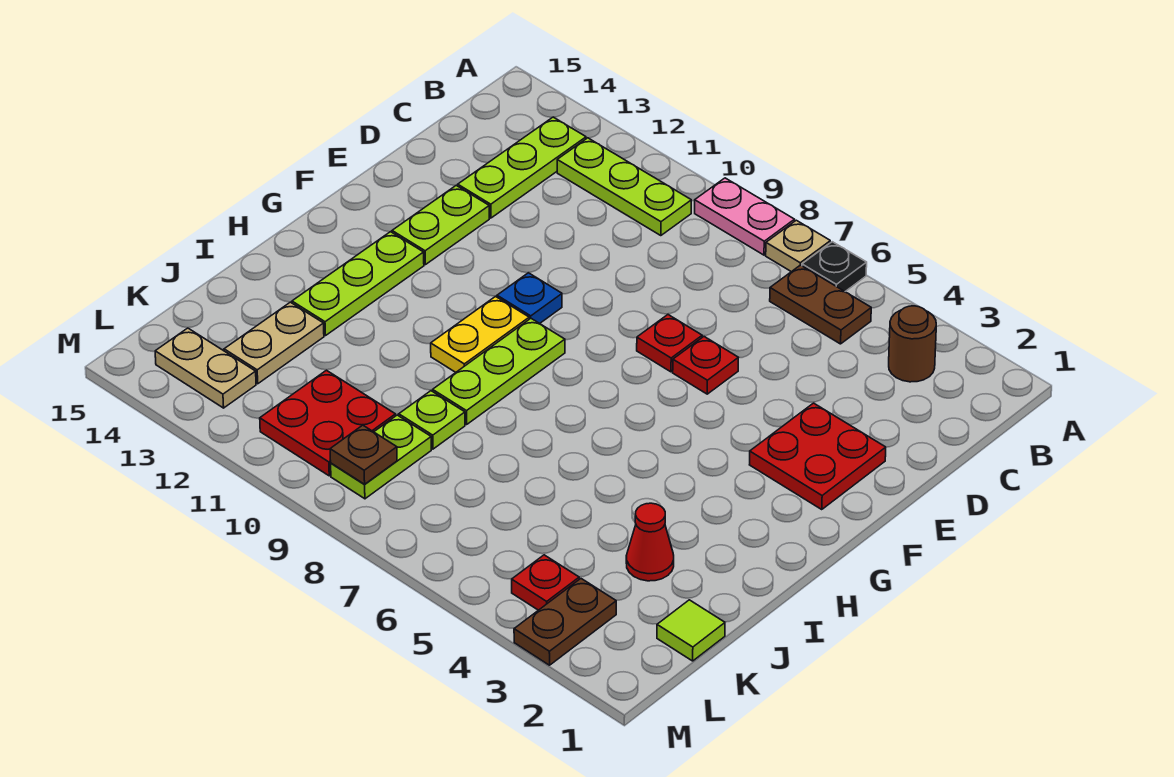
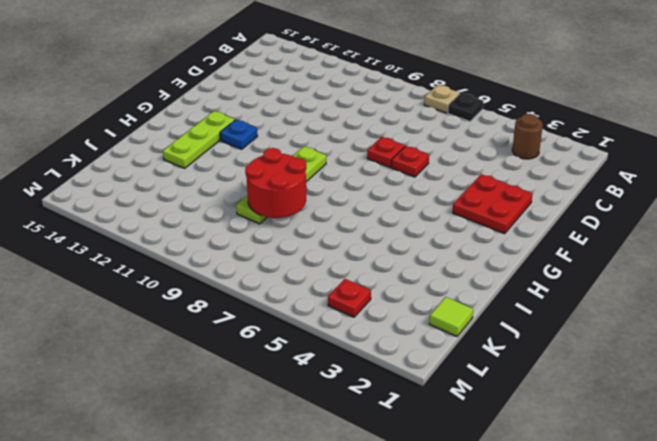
blue 1x1 plate [220,120,257,149] -> blue 1x1 plate moved to [497,273,562,323]
red 2x2 round brick [245,148,306,218] -> none
none -> pink 1x2 plate [695,178,795,255]
none -> brown 1x2 plate [770,265,871,344]
none -> lime 1x3 plate [557,138,691,236]

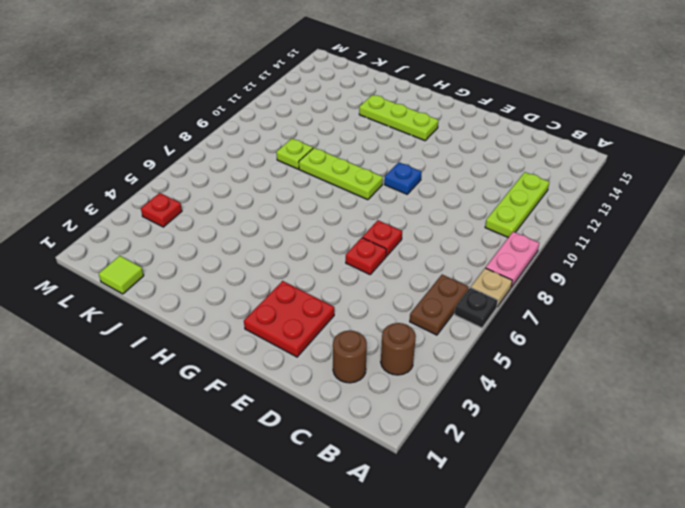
brown 1x1 round brick [333,331,367,383] -> none
none -> lime 1x3 plate [458,117,586,218]
none -> lime 1x2 plate [392,185,489,265]
none -> yellow 1x2 plate [431,297,529,372]

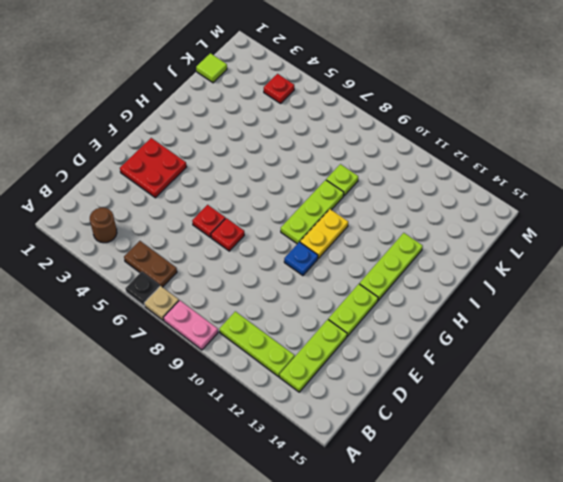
none -> red 1x1 cone [626,503,674,581]
none -> tan 1x2 plate [224,302,324,384]
none -> lime 1x2 plate [331,415,431,499]

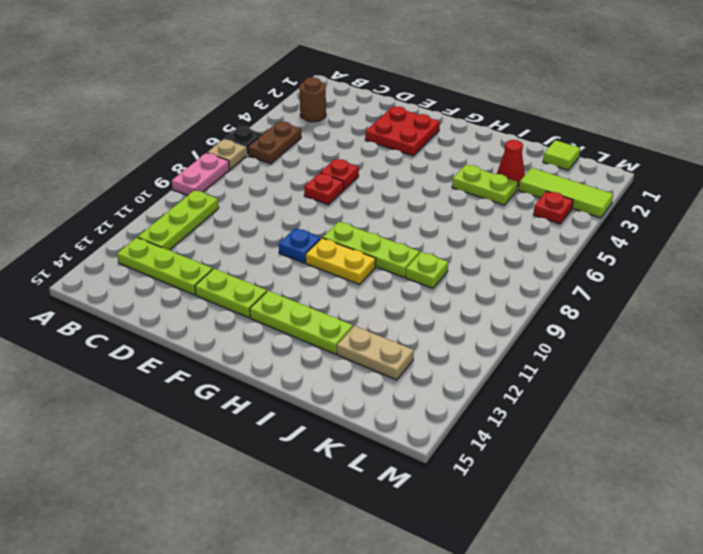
lime 1x2 plate [452,165,518,205] -> lime 1x2 plate moved to [331,415,431,499]
lime 1x3 tile [519,168,613,218] -> brown 1x2 plate [514,579,616,665]
none -> red 2x2 plate [260,370,396,476]
none -> tan 1x2 plate [155,328,256,408]
none -> brown 1x1 plate [330,425,397,484]

